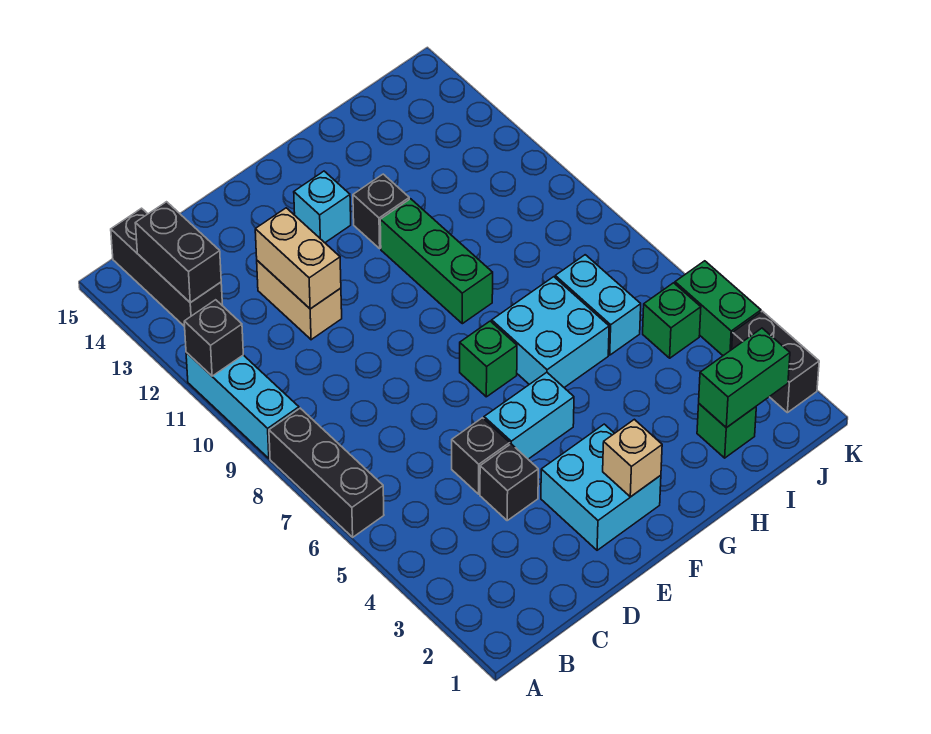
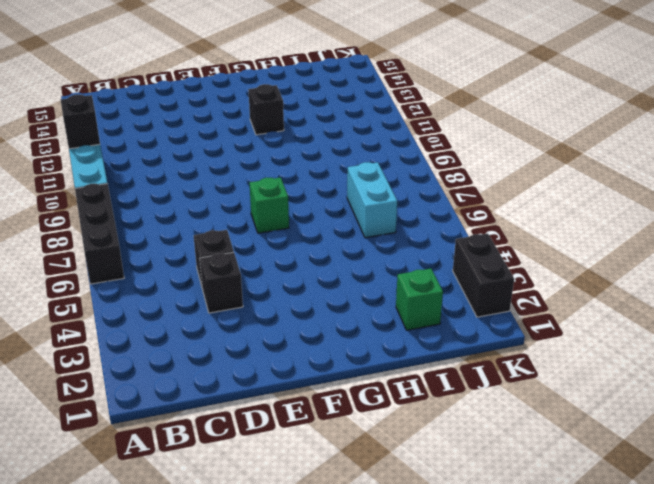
none -> black 1x3 brick [111,208,223,327]
none -> tan 1x2 brick [257,261,342,340]
none -> cyan 2x2 brick [541,424,661,550]

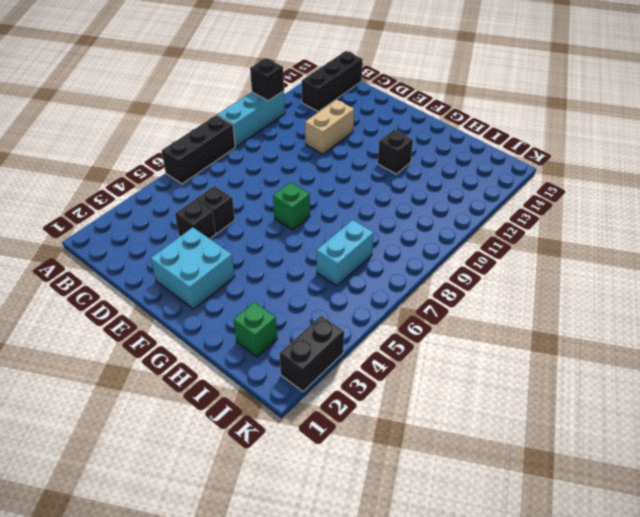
none -> cyan 1x2 brick [484,372,574,459]
none -> cyan 1x1 brick [294,171,351,243]
none -> cyan 2x2 brick [492,277,609,388]

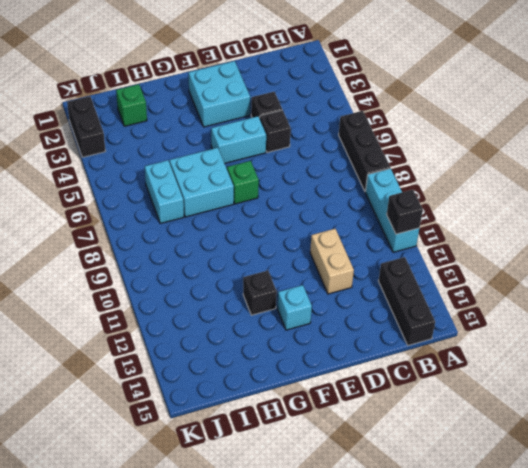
none -> green 1x3 brick [380,199,493,324]
none -> green 1x1 brick [643,283,701,358]
none -> green 1x2 brick [675,261,761,356]

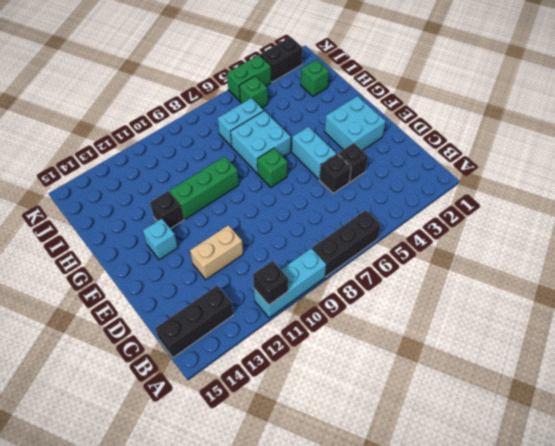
none -> black 1x2 brick [135,202,221,303]
none -> tan 1x2 brick [255,208,341,309]
none -> tan 1x1 brick [603,419,662,497]

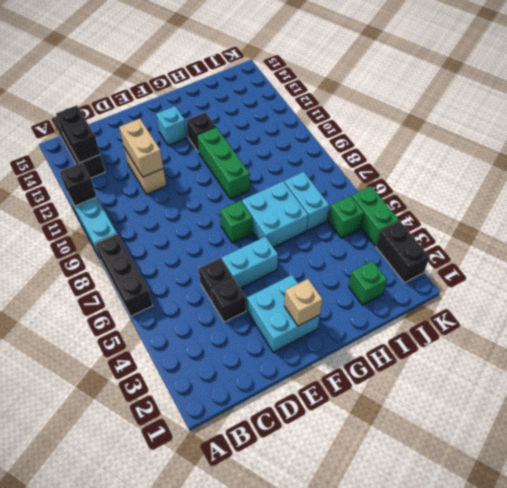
none -> green 1x2 brick [699,328,790,428]

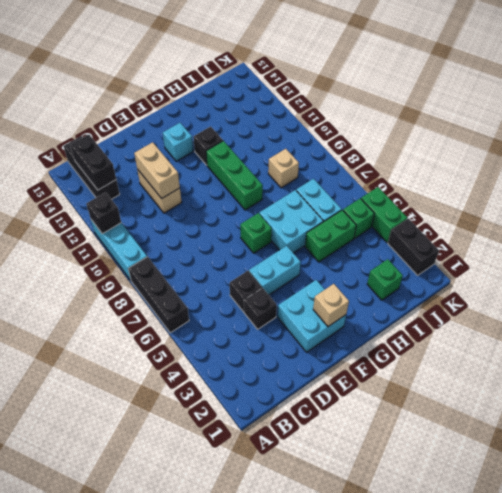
green 1x2 brick [305,210,356,262] -> green 1x2 brick moved to [699,328,790,428]
tan 1x1 brick [268,149,299,188] -> none

